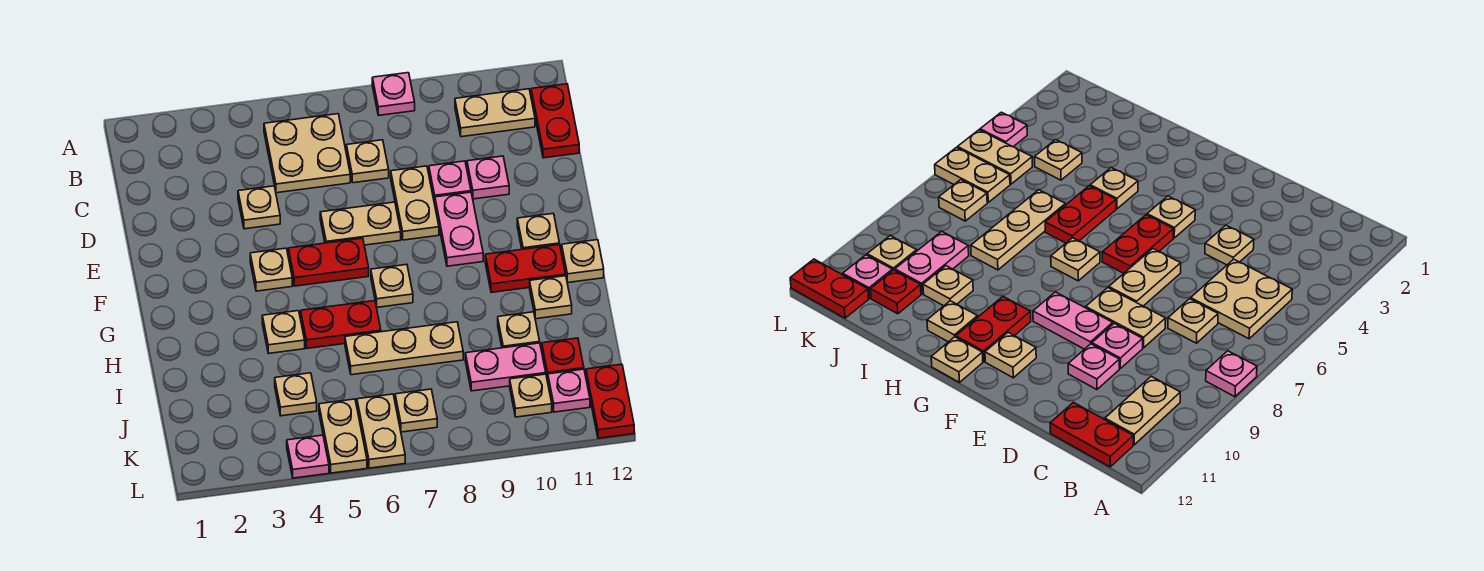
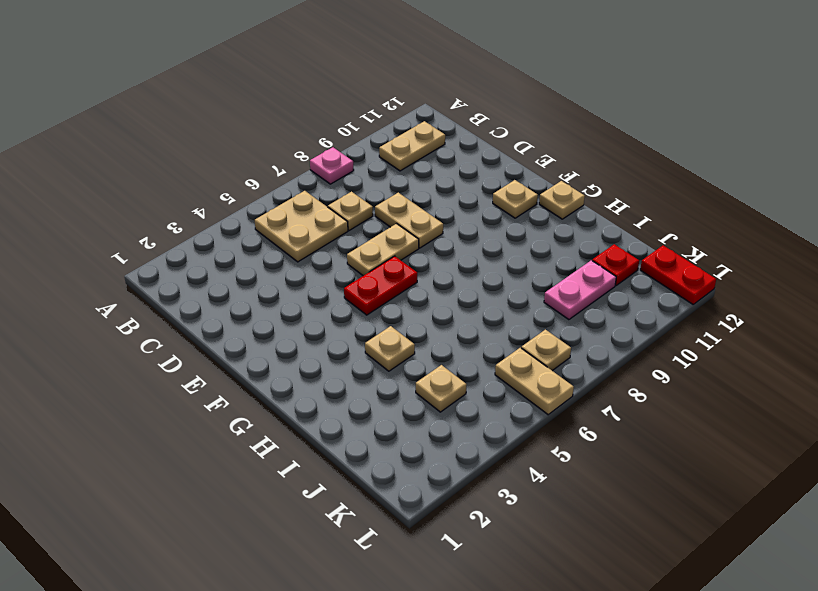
none -> red 1x2 plate [531,84,579,158]
none -> tan 1x1 plate [238,186,280,229]
none -> pink 1x1 plate [429,161,471,203]
none -> pink 1x1 plate [467,156,509,199]

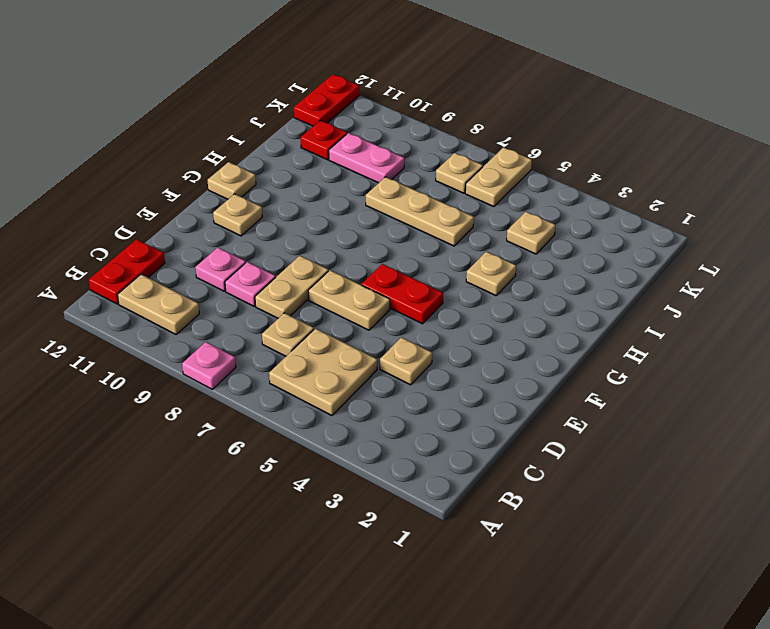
none -> pink 1x2 plate [435,192,483,266]
none -> tan 1x1 plate [250,248,292,291]
none -> tan 1x1 plate [371,265,413,307]
none -> red 1x2 plate [485,245,566,293]

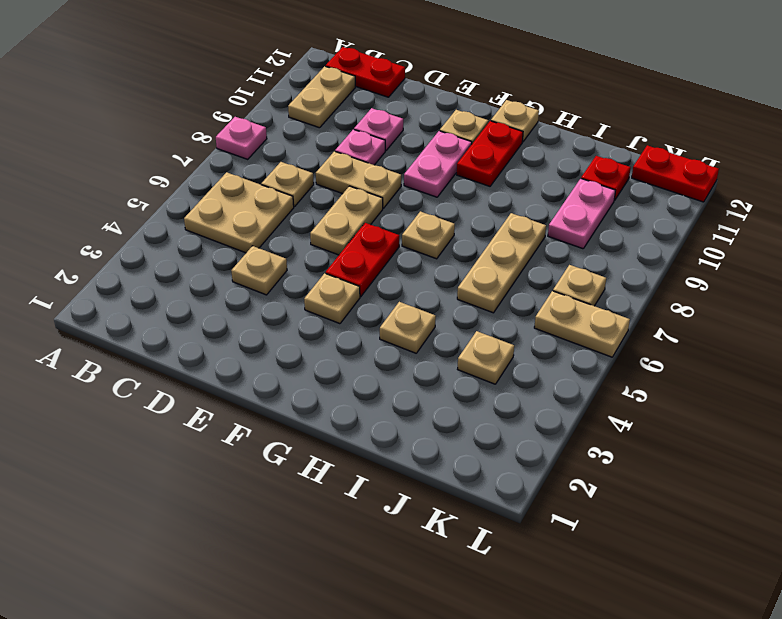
pink 1x2 plate [404,131,472,197] -> pink 1x2 plate turned to [435,192,483,266]
none -> red 1x2 plate [301,301,381,348]
none -> tan 1x1 plate [530,276,572,319]
none -> tan 1x1 plate [498,312,540,348]
none -> tan 1x2 plate [319,399,367,473]

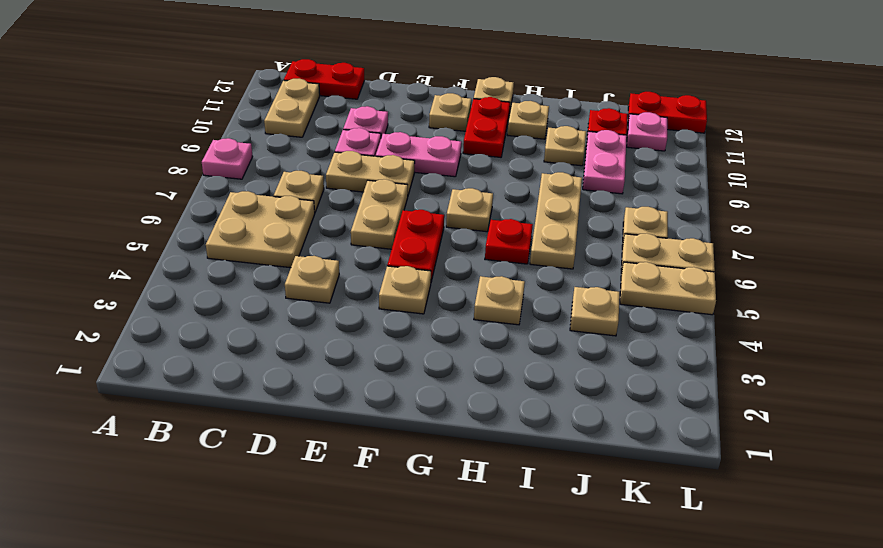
red 1x1 plate [485,219,533,264] -> red 1x2 plate [301,301,381,348]
none -> tan 1x1 plate [510,374,552,417]
none -> pink 1x1 plate [287,435,329,478]

